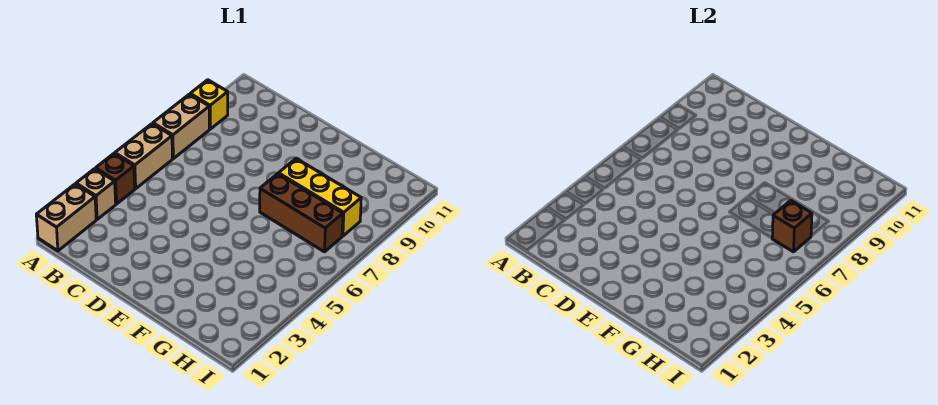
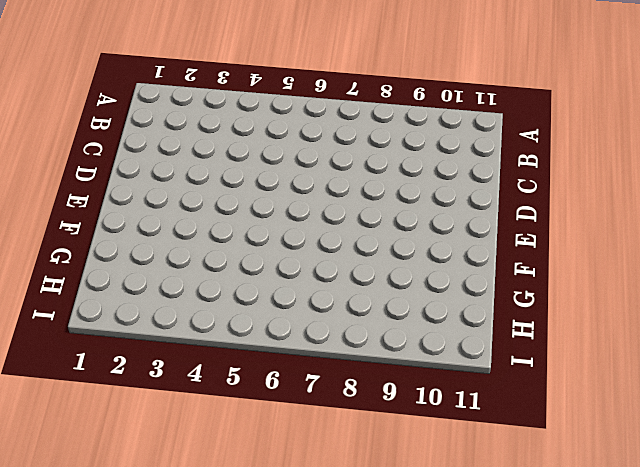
none -> tan 1x2 brick [36,184,96,251]
none -> tan 1x1 brick [76,169,116,219]

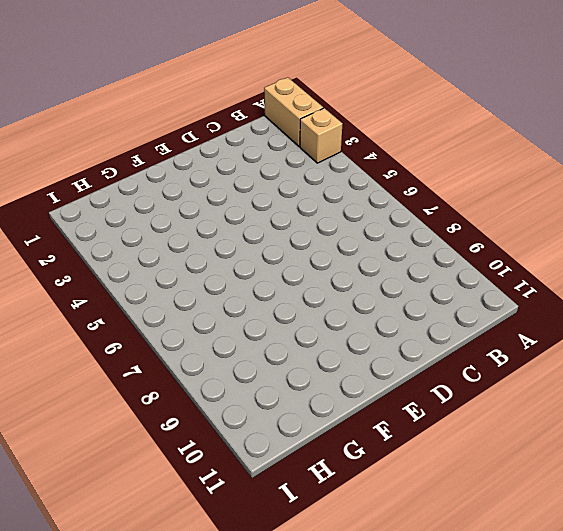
none -> brown 1x1 brick [96,154,135,204]
none -> tan 1x2 brick [115,124,172,189]

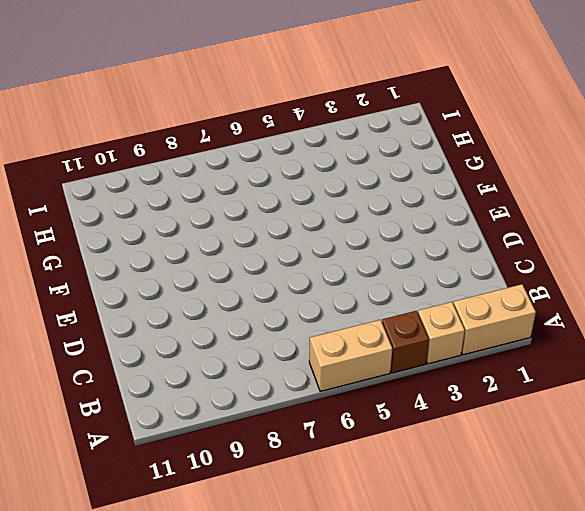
none -> tan 1x2 brick [153,94,209,159]
none -> yellow 1x1 brick [190,80,228,129]

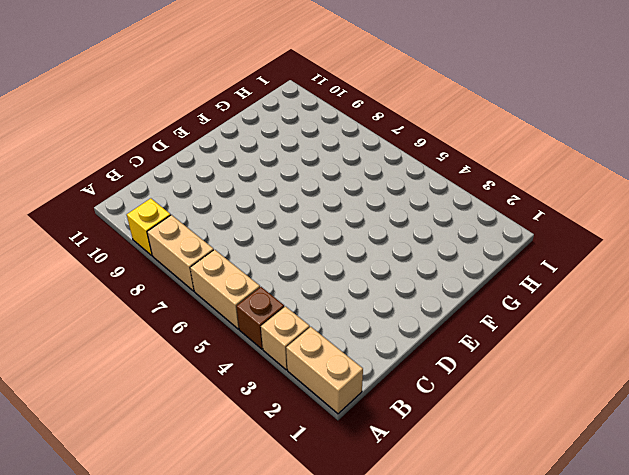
none -> brown 1x3 brick [260,174,343,252]
none -> yellow 1x3 brick [278,159,361,236]

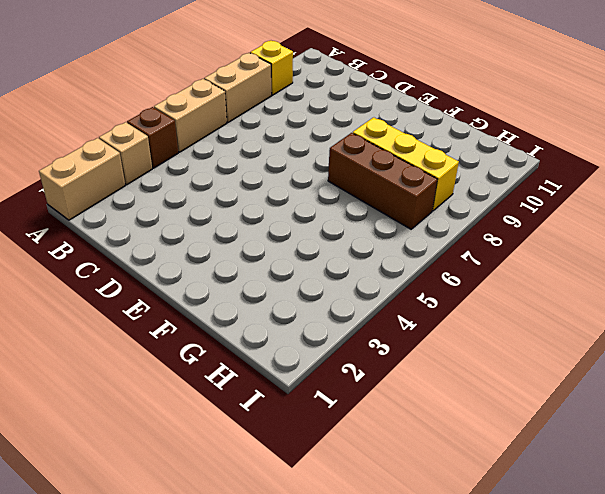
none -> brown 1x1 brick [772,200,812,252]

